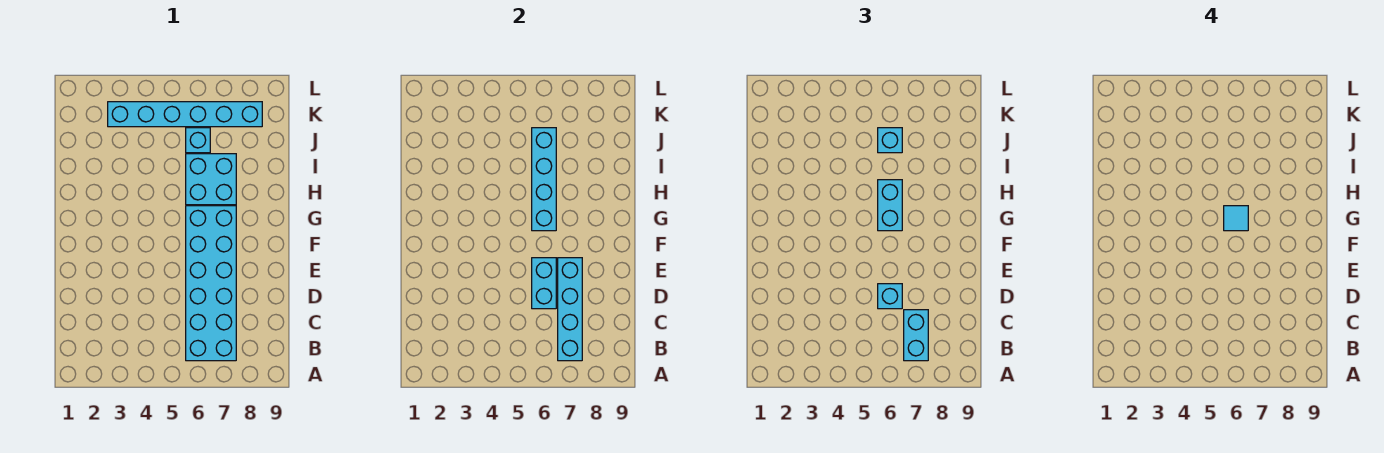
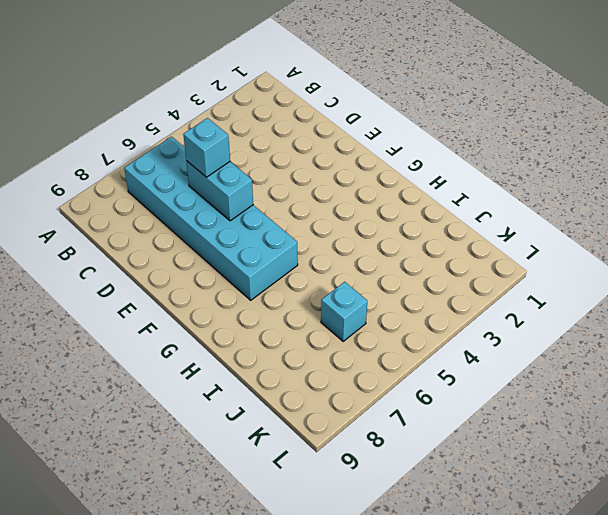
none -> cyan 2x2 brick [186,154,236,205]
none -> cyan 1x6 brick [108,102,262,127]
none -> cyan 1x4 brick [558,258,582,361]

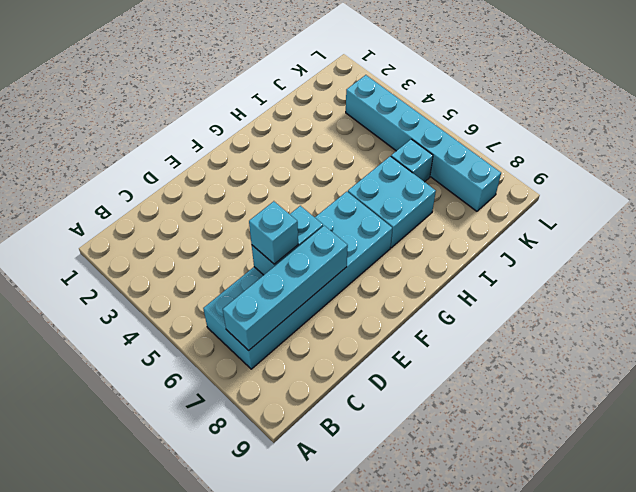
none -> cyan 1x4 brick [532,128,556,231]
none -> cyan 1x2 brick [904,310,928,361]
none -> cyan 1x2 brick [878,180,902,231]

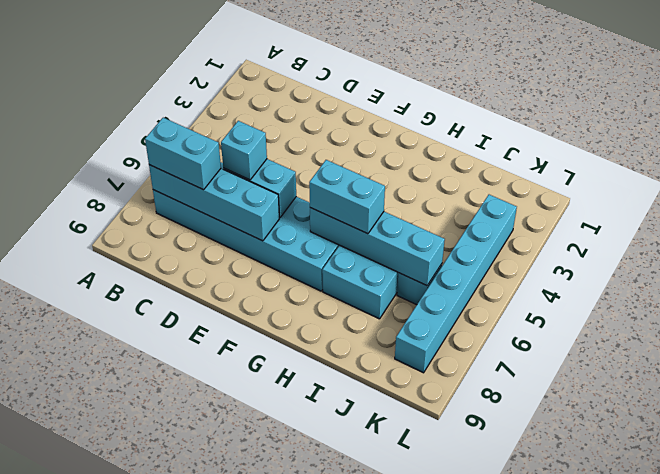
none -> cyan 1x1 brick [878,128,902,153]
none -> cyan 1x1 tile [1224,206,1248,231]

